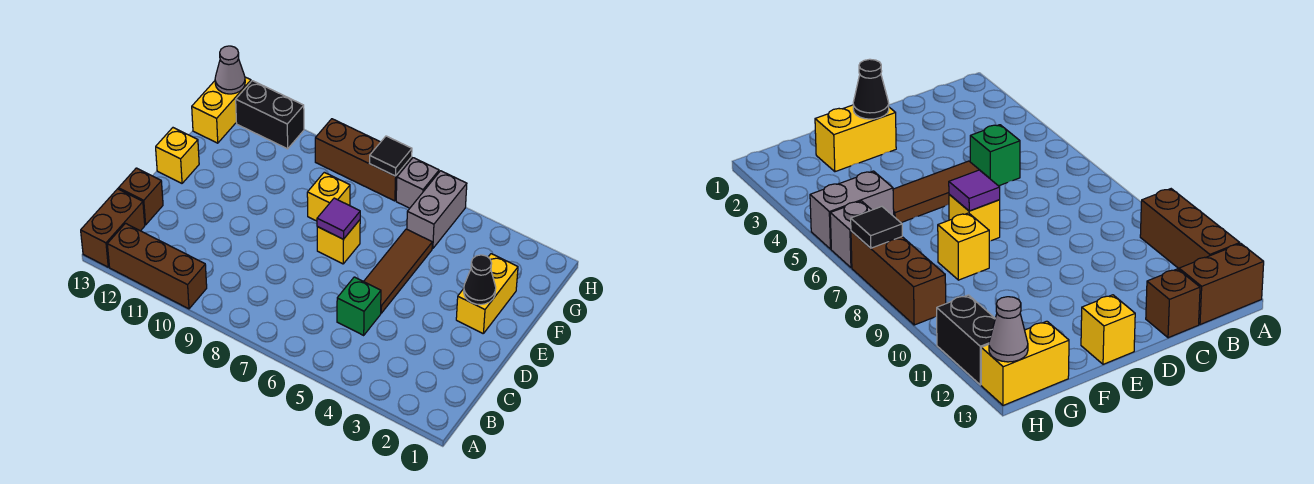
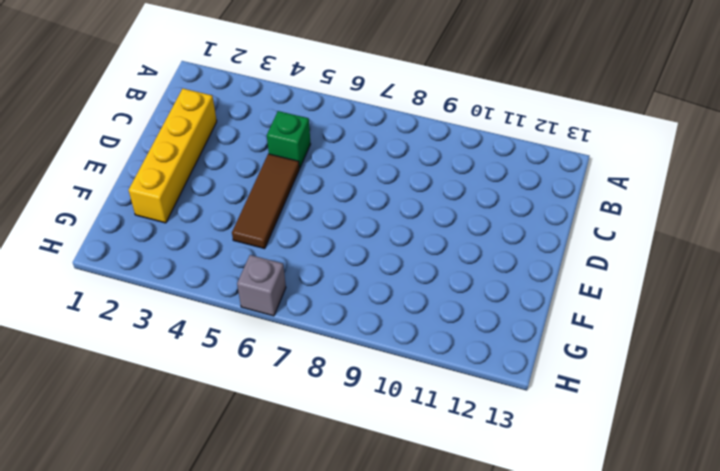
yellow 1x4 brick [129,88,217,223] -> yellow 1x2 brick [456,254,518,333]
none -> brown 1x3 brick [107,223,207,309]
none -> brown 1x2 brick [81,189,145,267]
none -> brown 1x1 brick [119,168,163,225]

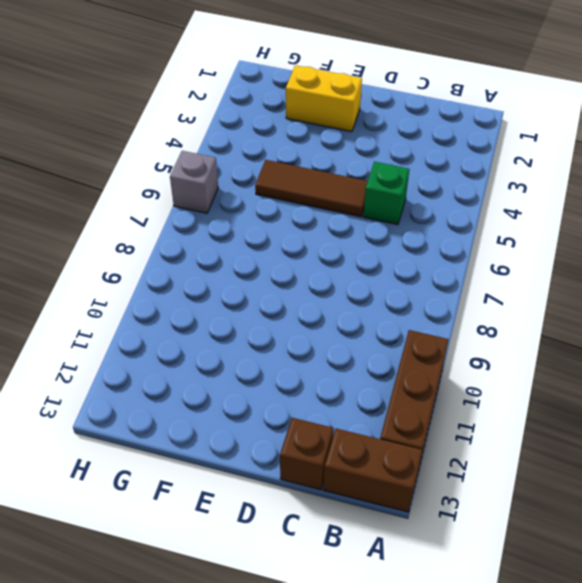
none -> yellow 1x1 brick [317,220,360,264]
none -> yellow 1x1 brick [156,128,199,183]
none -> yellow 1x1 brick [307,172,350,221]

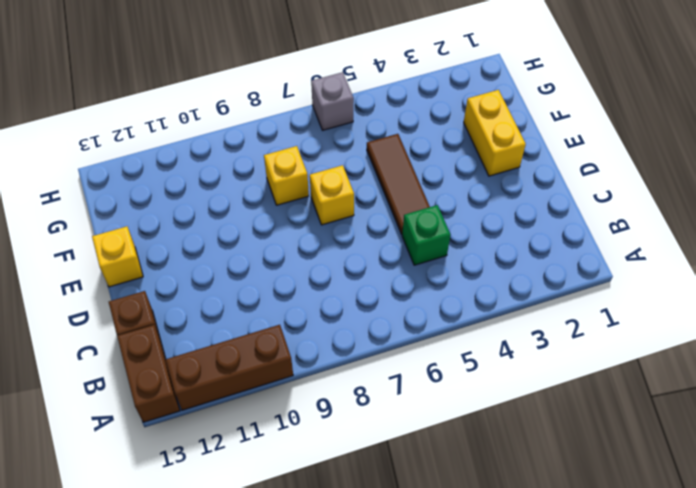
none -> grey 1x2 brick [407,171,467,249]
none -> yellow 1x2 brick [192,77,251,143]
none -> brown 1x3 brick [315,119,412,201]

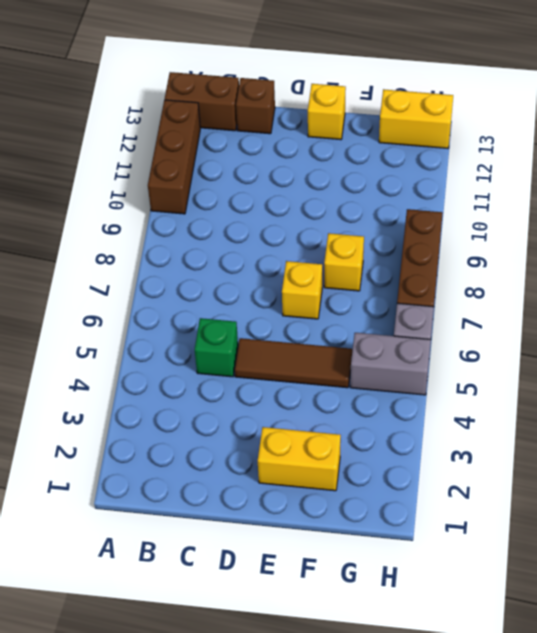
none -> black 1x2 brick [236,81,304,149]
none -> black 1x1 cone [464,255,496,305]
none -> purple 1x1 tile [317,198,360,239]

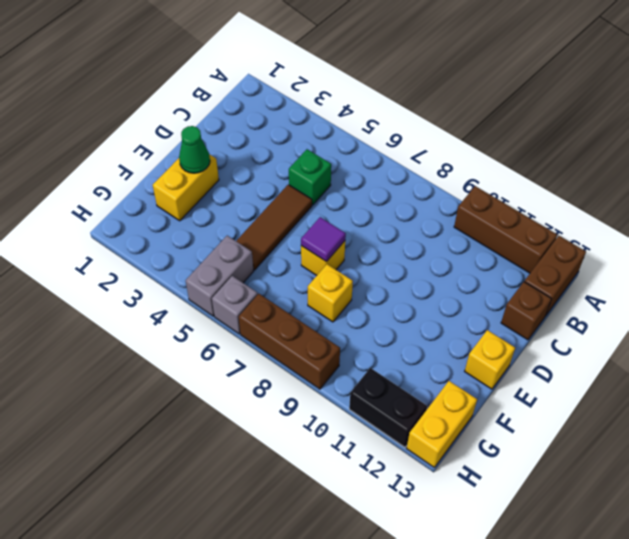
green 1x1 cone [179,126,210,173] -> black 1x1 cone [464,255,496,305]
none -> black 1x1 tile [370,136,412,176]
none -> grey 1x1 cone [215,46,245,94]

